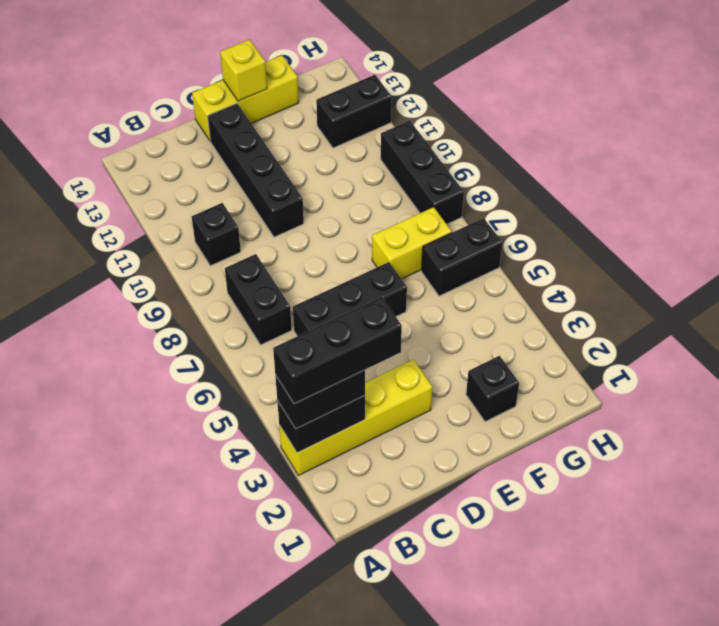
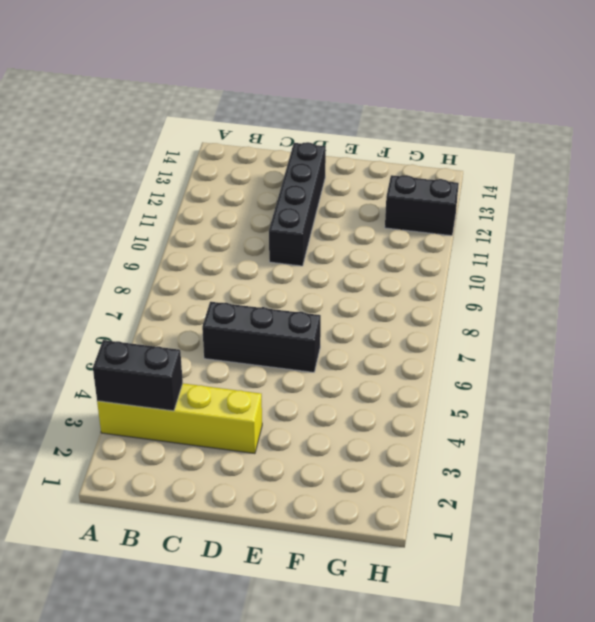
none -> black 1x2 brick [225,254,292,345]
none -> black 1x1 brick [192,203,241,266]
none -> yellow 1x3 brick [192,55,299,140]

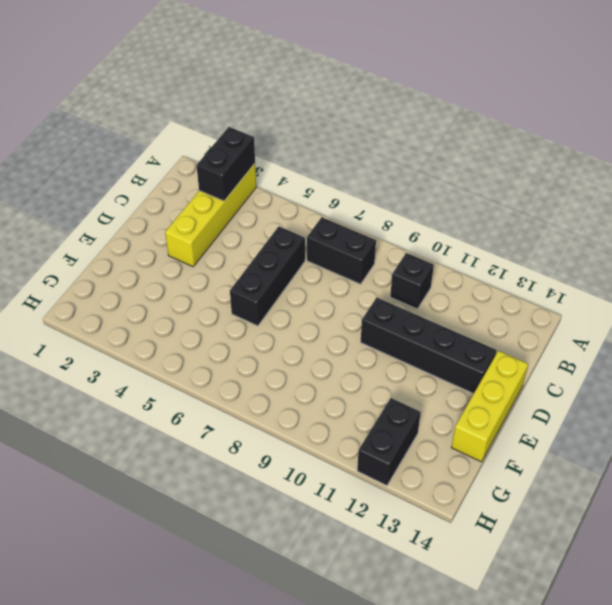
none -> black 1x1 brick [466,356,519,422]
none -> yellow 1x2 brick [372,207,452,279]
none -> black 1x2 brick [421,218,502,296]

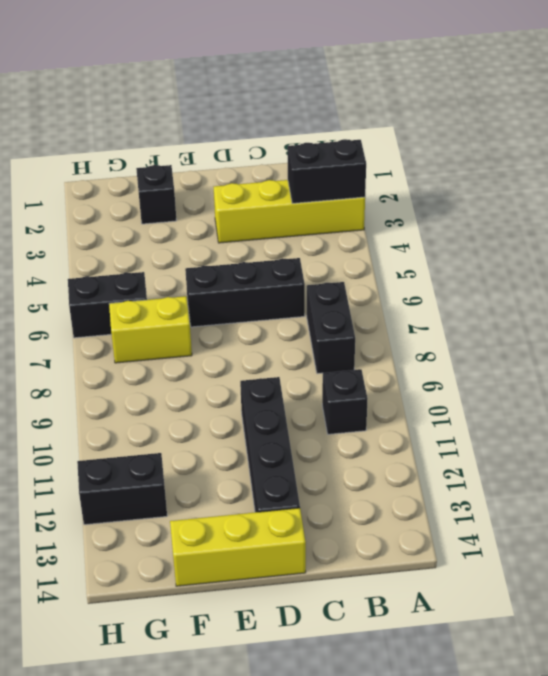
none -> black 1x3 brick [381,121,464,224]
none -> yellow 1x1 brick [220,40,267,101]
none -> black 1x2 brick [275,370,365,429]

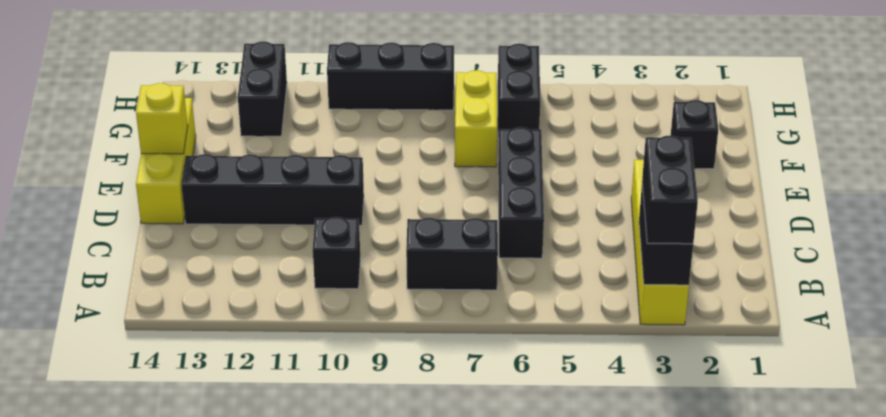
none -> black 1x3 brick [273,297,402,404]

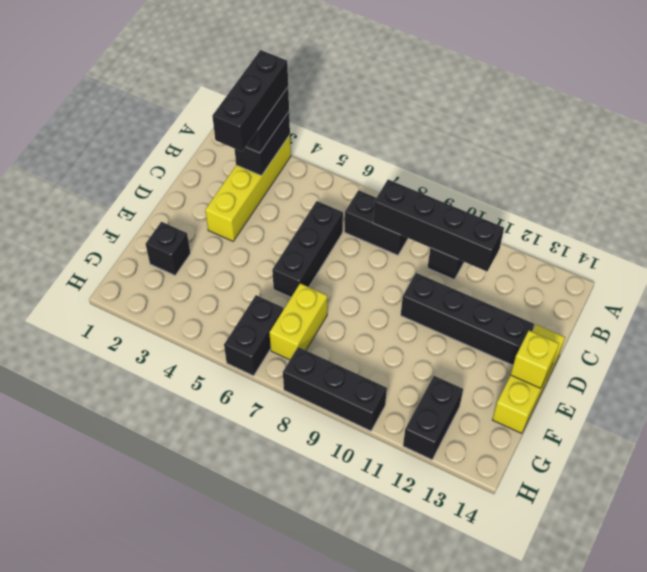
black 1x4 brick [373,180,504,271] -> none

